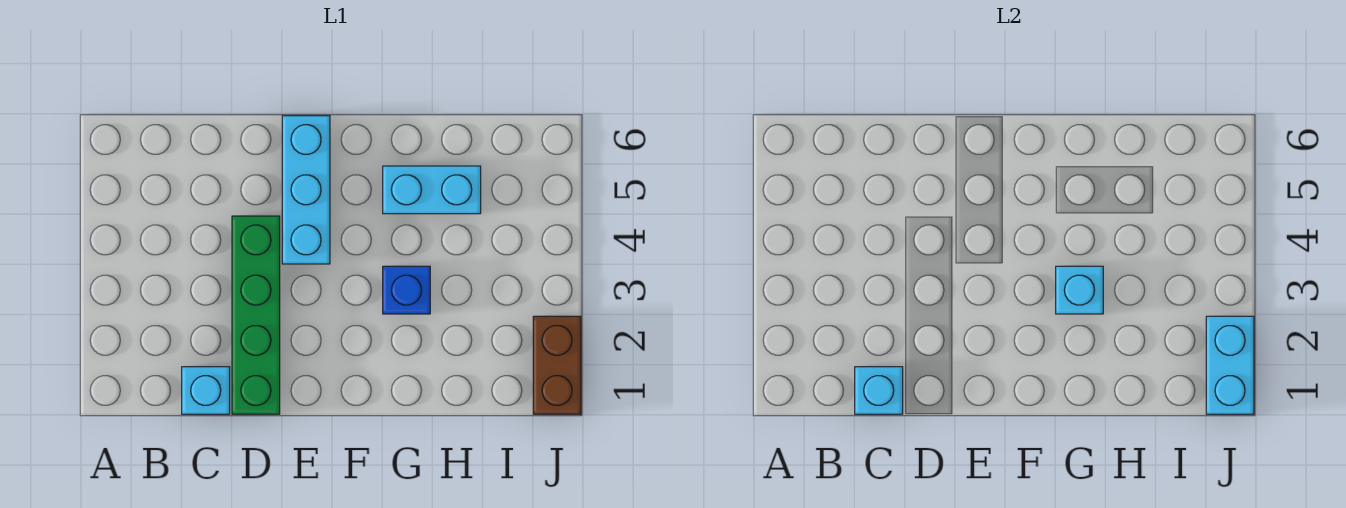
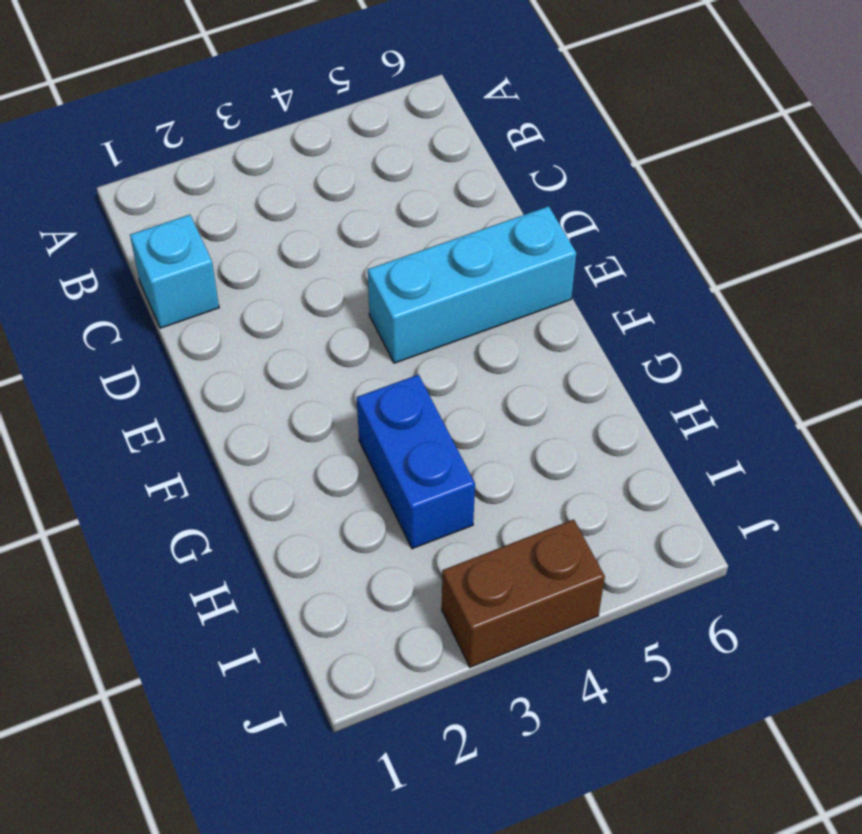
blue 1x2 brick [357,375,475,549] -> blue 1x1 brick [383,266,430,314]
brown 1x2 brick [442,519,605,667] -> brown 1x2 brick moved to [533,316,581,414]
none -> green 1x4 brick [232,216,280,414]
none -> cyan 1x2 brick [383,166,481,214]

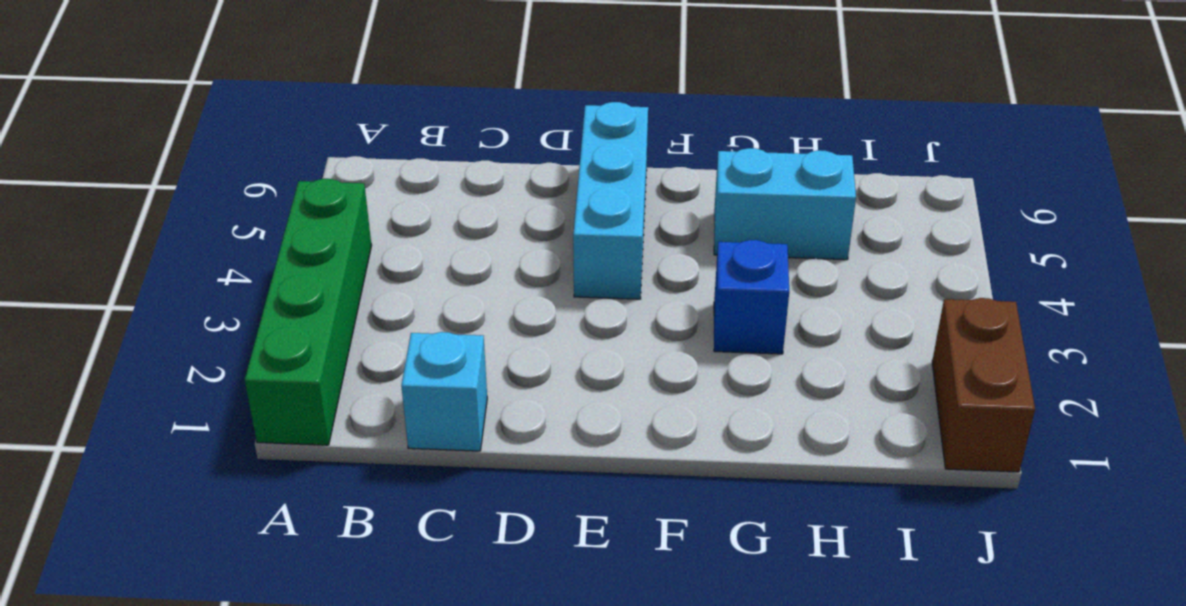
green 1x4 brick [245,179,372,445] -> green 1x4 brick moved to [232,216,280,414]
none -> cyan 1x1 brick [855,367,903,414]
none -> cyan 1x1 brick [1056,266,1103,314]

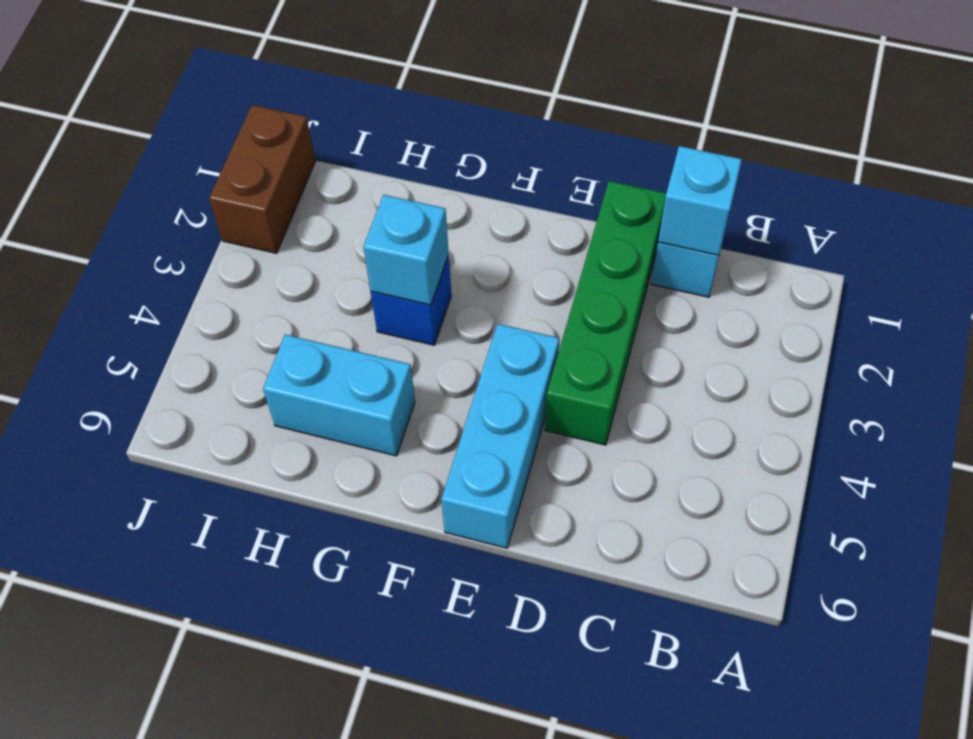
none -> cyan 1x2 brick [1206,316,1254,414]

